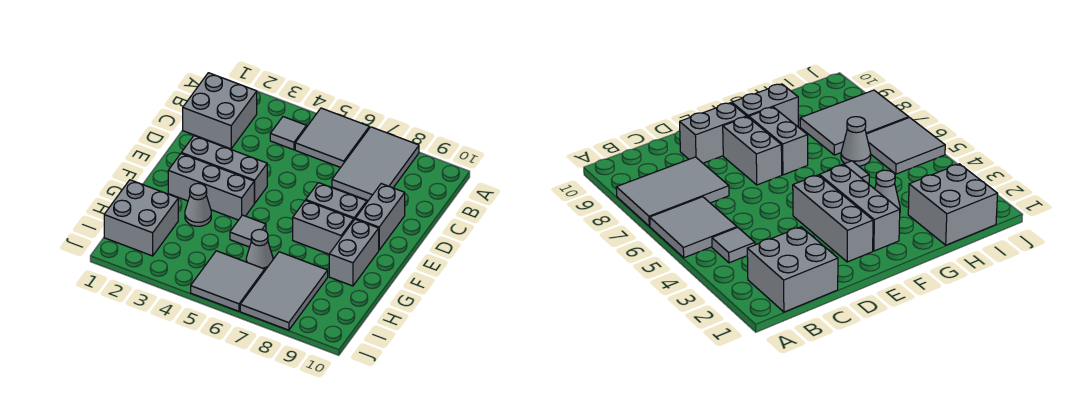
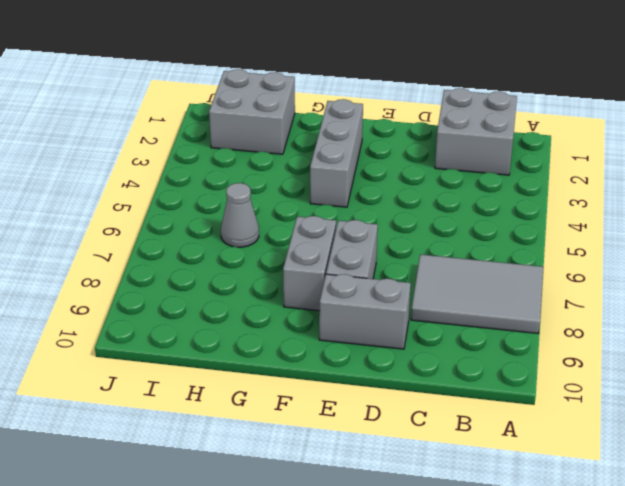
none -> grey 2x2 tile [295,108,369,167]
none -> grey 1x1 tile [270,117,307,150]
none -> grey 1x3 brick [181,136,267,203]

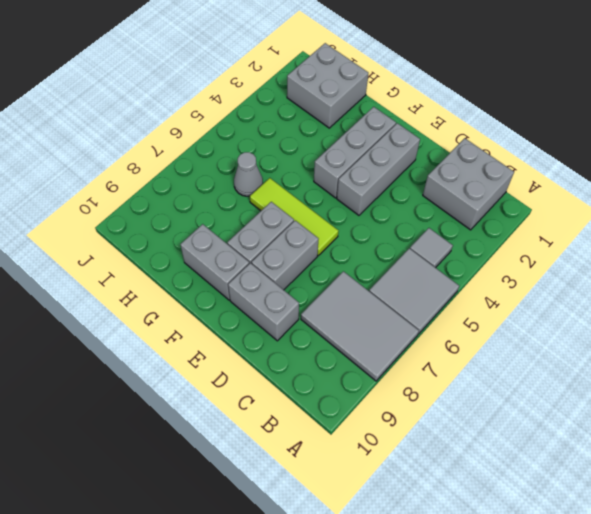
lime 1x3 tile [250,178,339,256] -> none
none -> grey 1x1 cone [185,183,211,226]
none -> grey 1x1 tile [230,215,266,247]
none -> grey 2x3 tile [240,252,328,330]

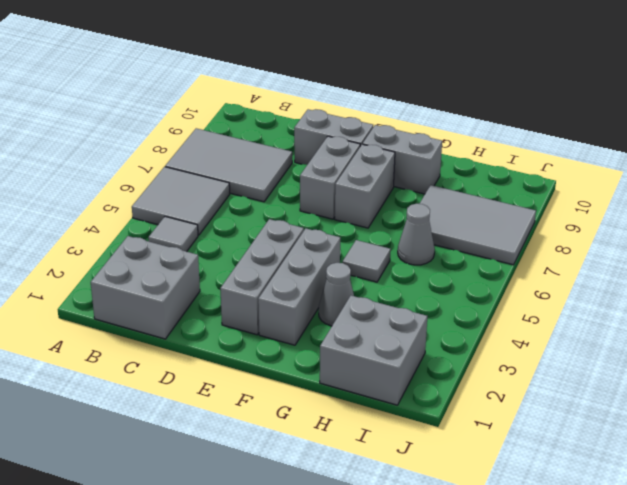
none -> grey 2x2 tile [191,251,265,311]

